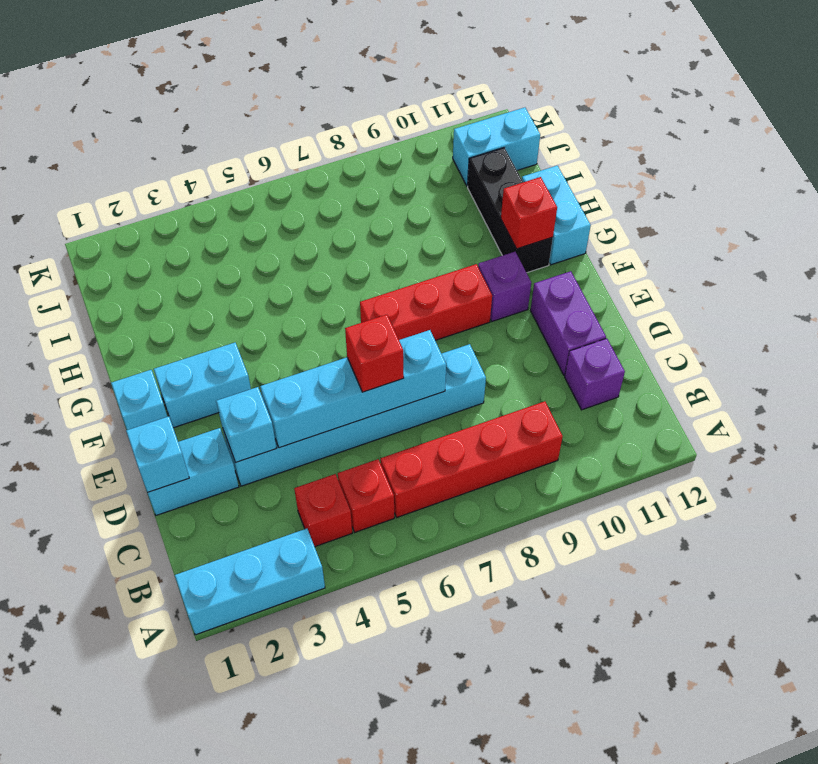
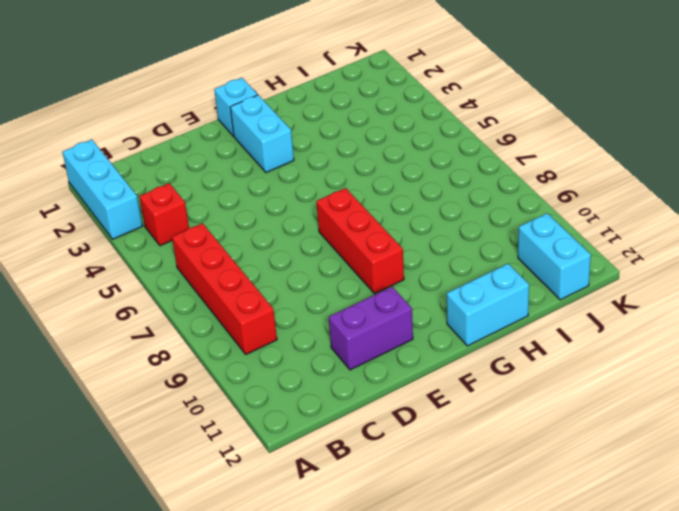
none -> red 1x1 brick [338,459,394,532]
none -> purple 1x1 brick [565,338,625,410]
none -> cyan 1x2 brick [148,428,239,515]

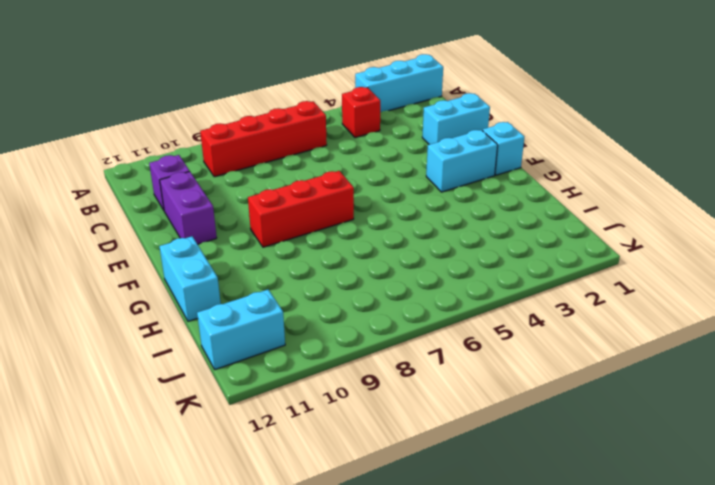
none -> red 1x1 brick [338,459,394,532]
none -> cyan 1x6 brick [223,344,486,486]
none -> purple 1x1 brick [478,252,531,321]

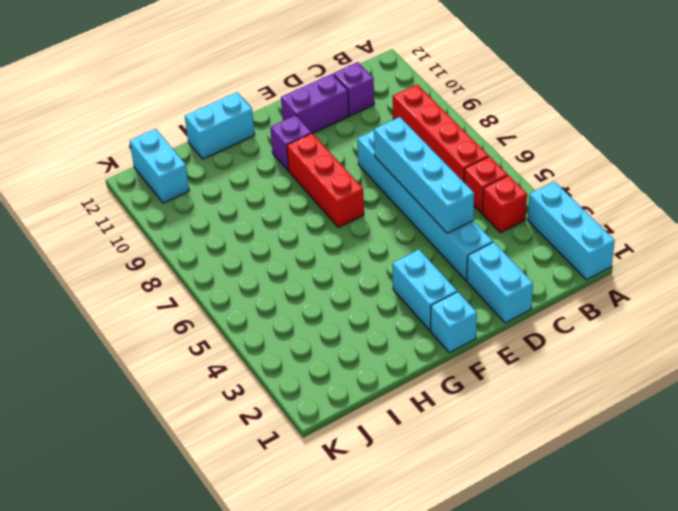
none -> black 1x3 brick [468,148,553,273]
none -> cyan 1x1 brick [126,416,189,493]
none -> cyan 1x1 brick [216,387,277,463]

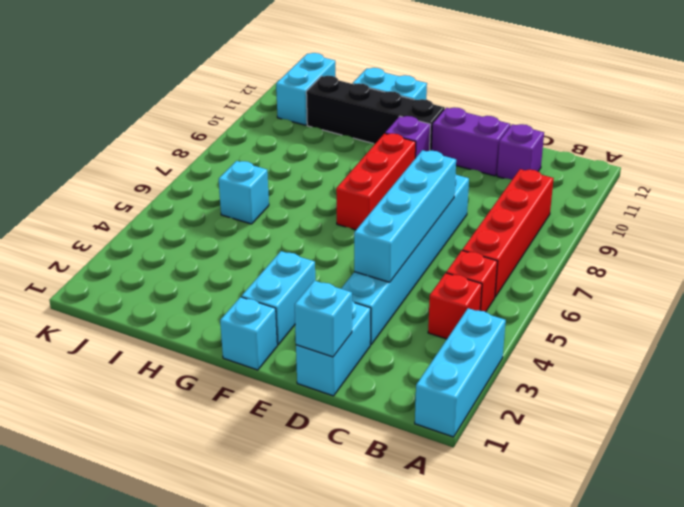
black 1x4 brick [306,76,445,151] -> black 1x3 brick [468,148,553,273]
cyan 1x1 brick [219,161,269,224] -> cyan 1x1 brick moved to [216,387,277,463]
none -> red 1x1 brick [501,177,557,249]
none -> red 1x1 brick [345,315,404,392]

